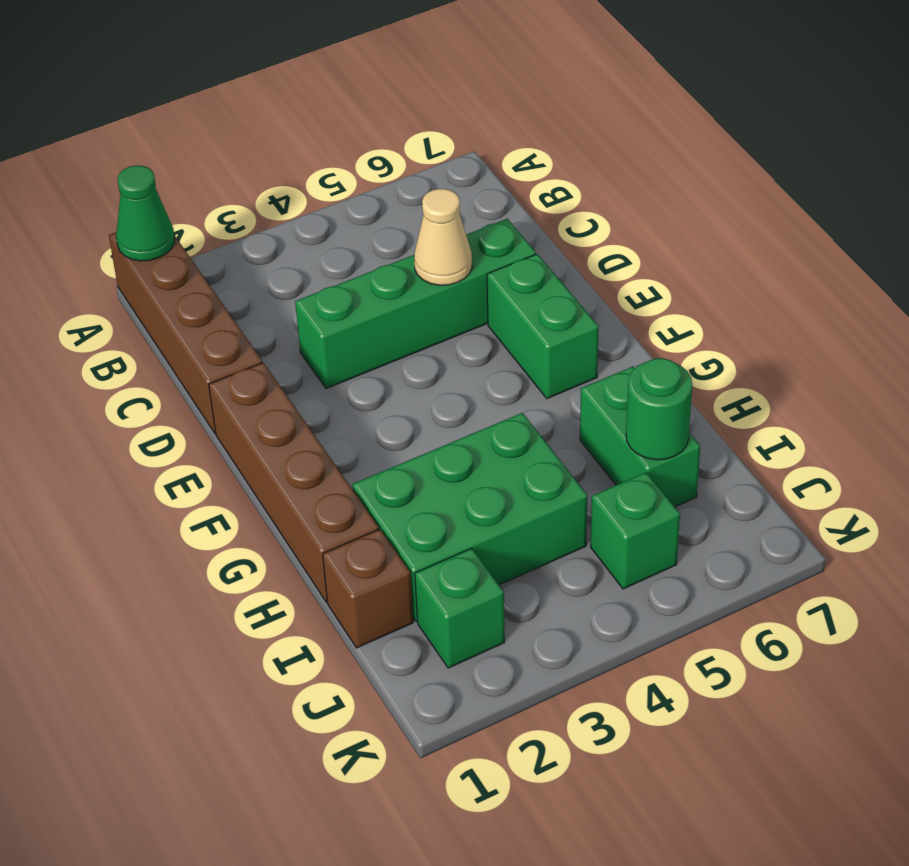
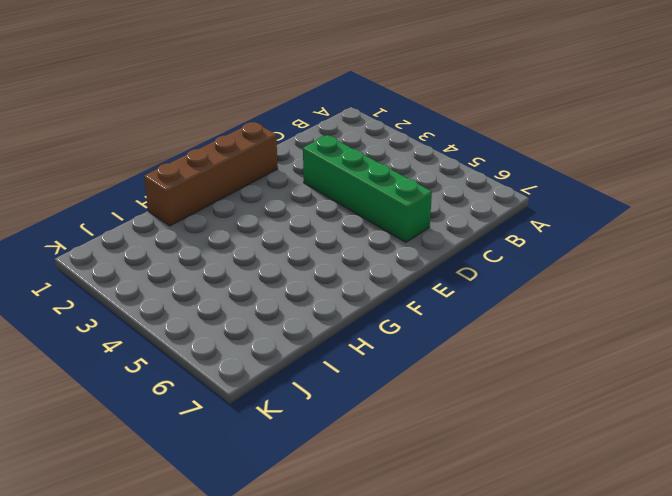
none -> brown 1x4 brick [109,232,262,433]
none -> green 1x2 brick [487,254,599,399]
none -> green 2x3 brick [352,413,587,622]

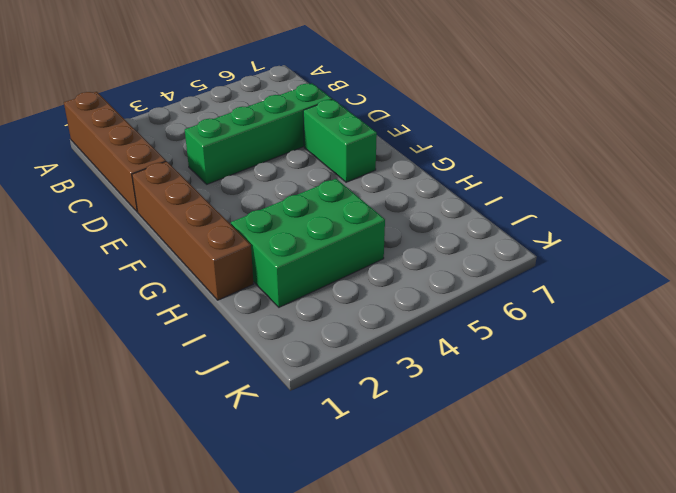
none -> green 1x2 brick [580,367,700,507]
none -> brown 1x1 brick [323,529,413,648]
none -> green 1x1 brick [415,548,505,668]

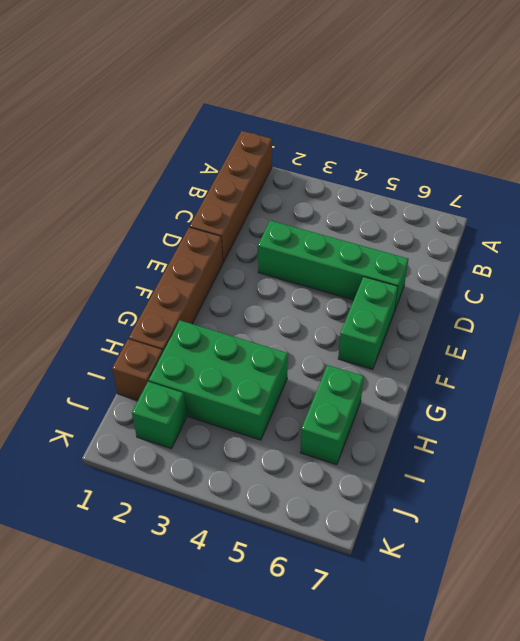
none -> green 1x1 brick [591,472,680,589]
none -> green 1x1 cone [116,166,175,261]
none -> tan 1x1 cone [414,189,472,285]

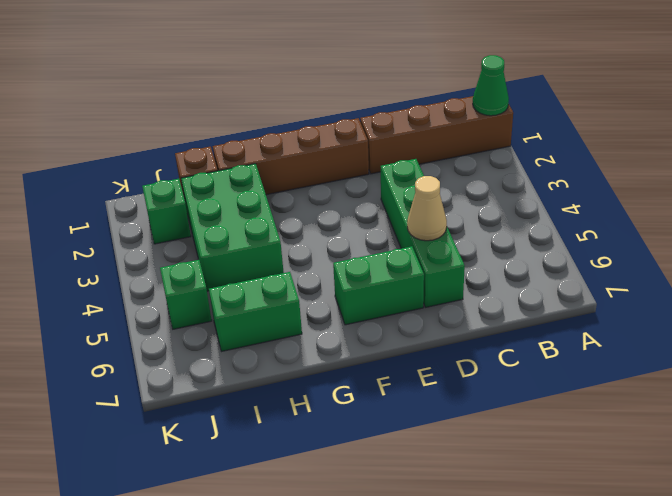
none -> green 1x1 round brick [626,358,692,460]

